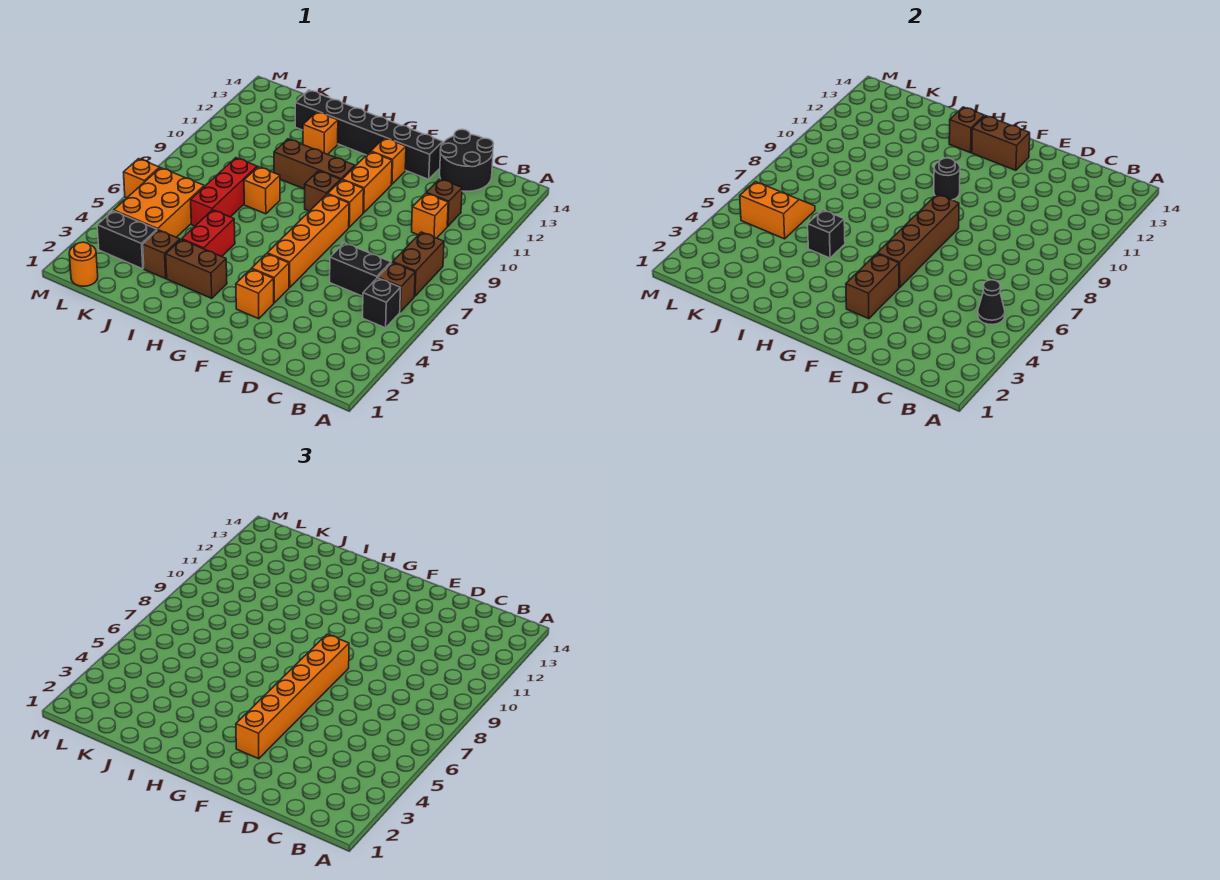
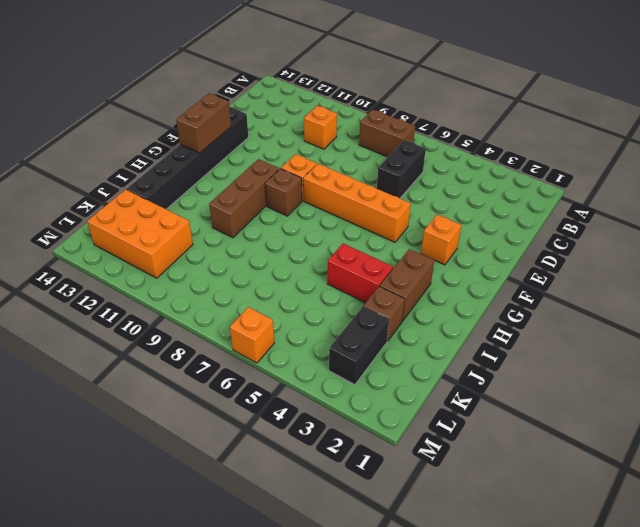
orange 2x3 brick [87,189,193,278] -> orange 2x3 brick moved to [114,168,204,237]
none -> black 1x1 brick [363,278,400,328]
none -> brown 1x1 brick [378,262,415,312]
none -> brown 1x1 brick [426,179,462,226]
none -> black 2x2 round brick [440,129,494,191]

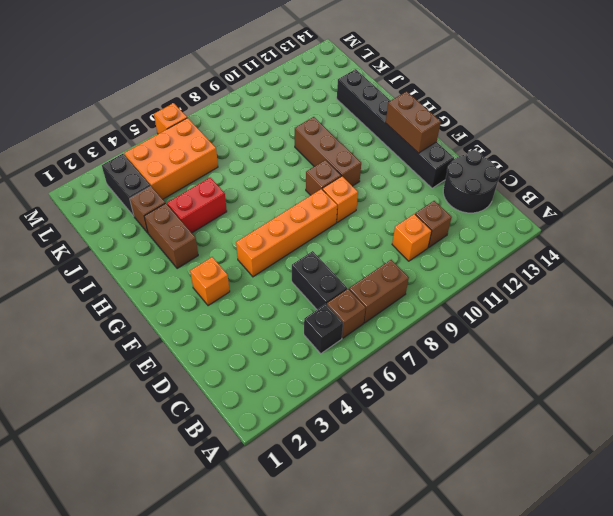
none -> orange 1x1 brick [252,254,289,303]
none -> orange 1x2 brick [342,152,392,213]
none -> orange 1x1 brick [371,138,406,184]
none -> orange 1x1 brick [244,167,280,214]

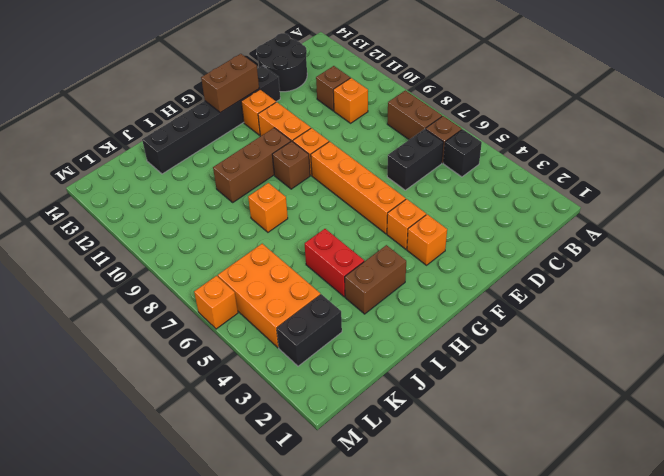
none -> orange 1x1 brick [303,112,338,154]
none -> brown 1x1 brick [143,230,180,279]
none -> red 1x3 brick [191,158,257,226]
none -> orange 1x1 round brick [69,242,98,286]

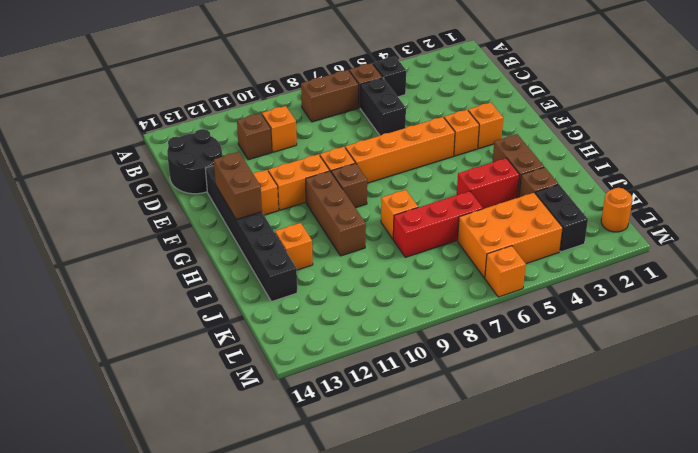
none -> black 1x1 cone [978,280,1005,325]
none -> brown 1x2 brick [846,254,899,319]
none -> brown 1x4 brick [877,194,959,287]
none -> black 1x1 round brick [934,158,960,200]

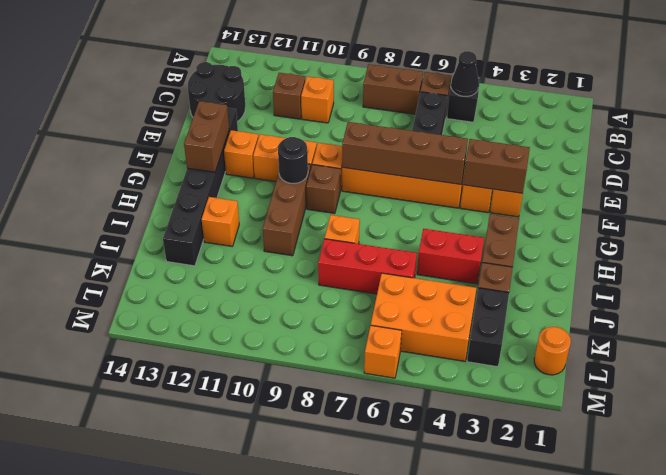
none -> brown 1x1 brick [949,107,984,153]
none -> black 1x1 brick [808,210,845,258]
none -> orange 2x2 slope [740,181,815,239]
none -> orange 1x6 brick [236,634,349,759]

